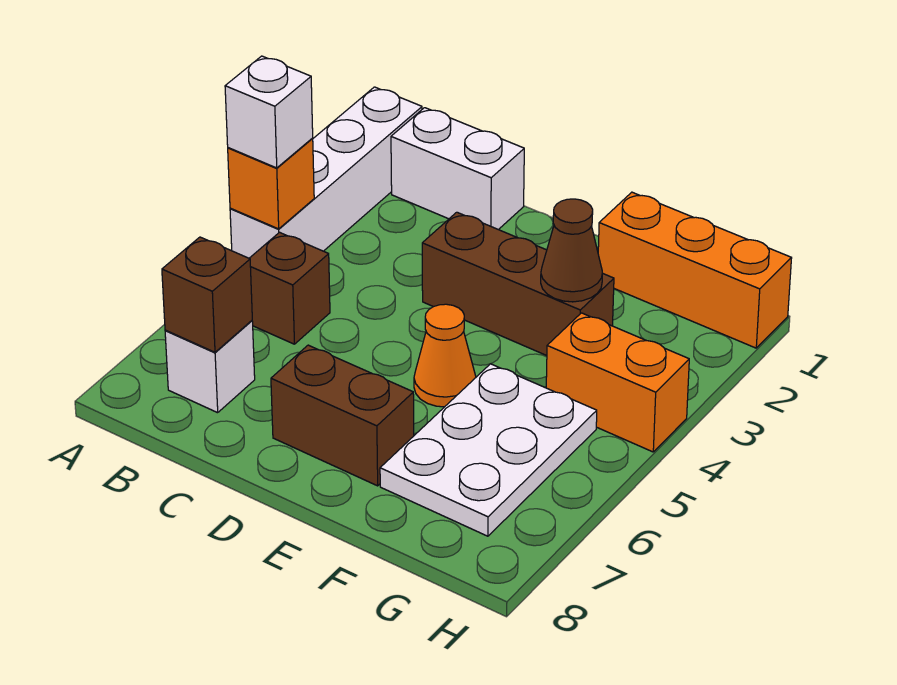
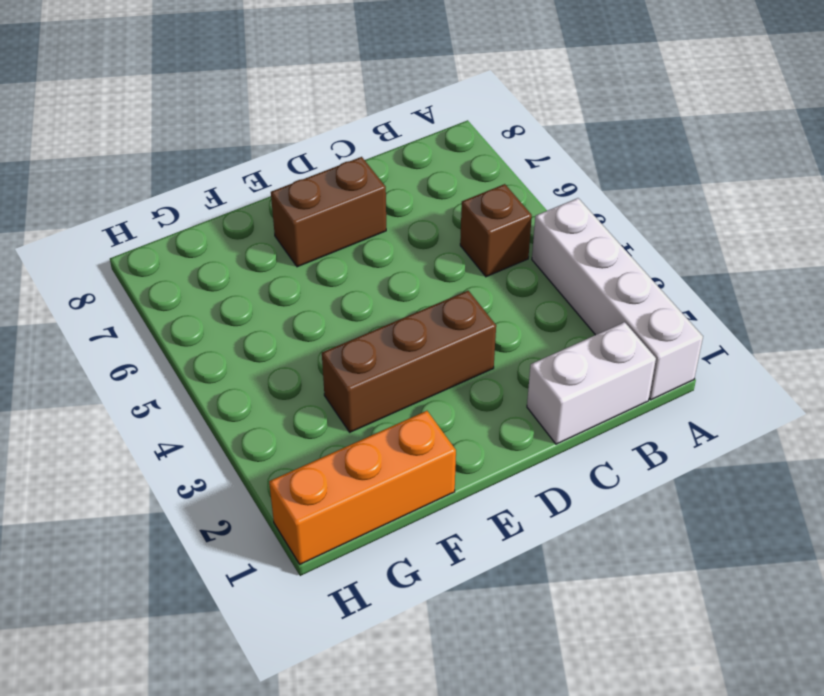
none -> white 1x1 brick [165,321,255,413]
none -> orange 1x1 cone [414,304,476,407]
none -> white 2x3 plate [380,364,597,536]

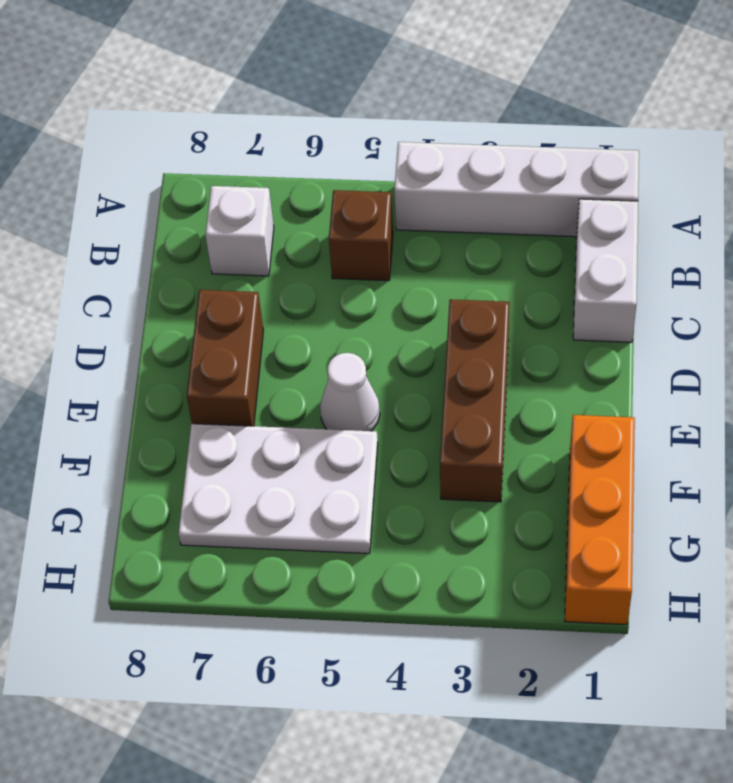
white 1x1 cone [320,353,380,431] -> orange 1x1 cone [414,304,476,407]
none -> orange 1x2 brick [546,313,689,452]
none -> orange 1x1 brick [228,139,314,229]
none -> brown 1x1 brick [162,237,252,352]

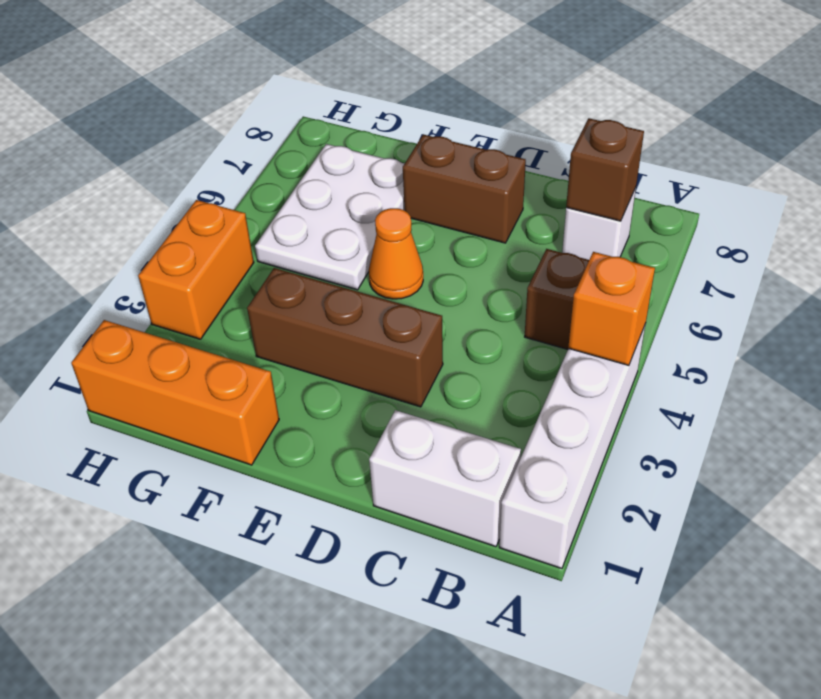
orange 1x2 brick [138,200,254,339] -> orange 1x2 brick turned to [546,313,689,452]
none -> brown 1x1 cone [541,199,602,302]
none -> white 1x1 brick [225,56,313,168]

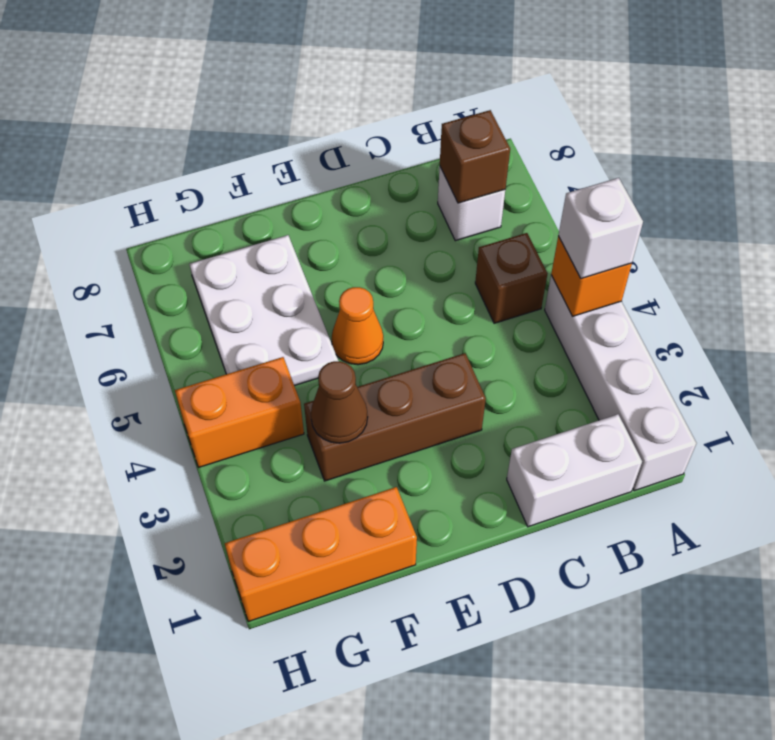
none -> brown 1x2 brick [271,345,414,486]

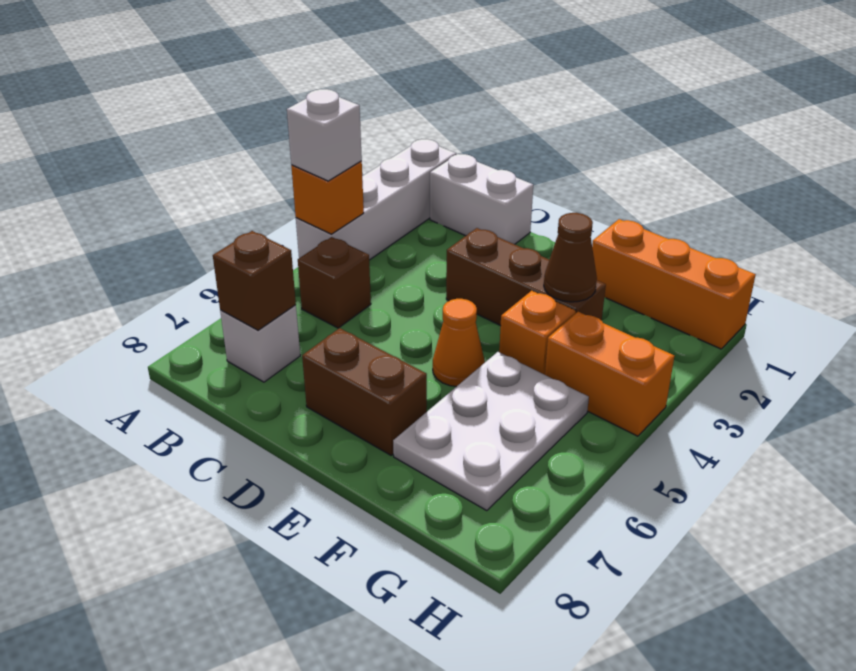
orange 1x1 brick [499,291,576,375] -> none

